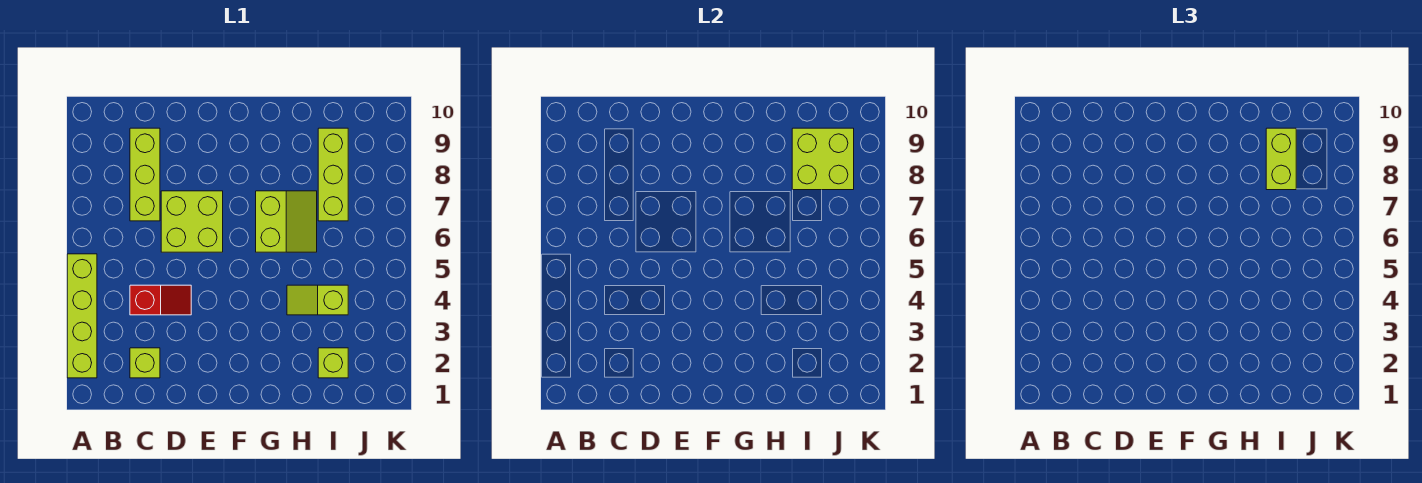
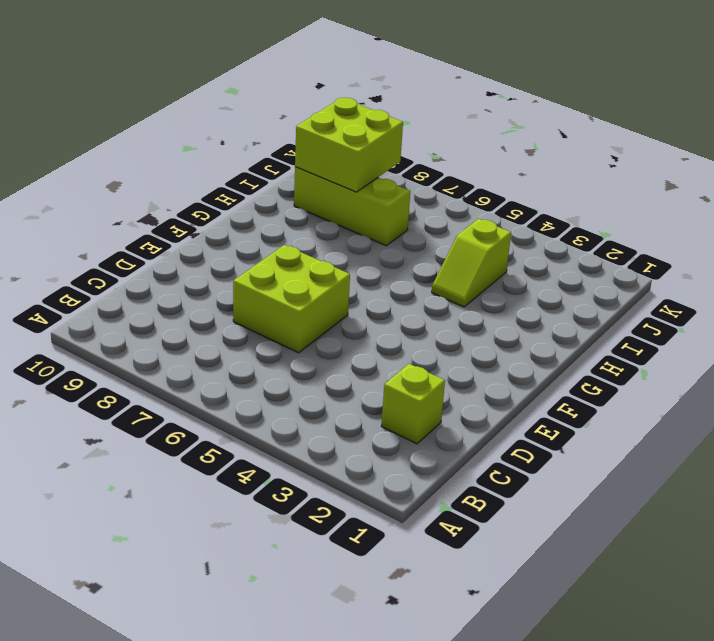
none -> lime 1x4 brick [67,254,97,378]
none -> red 1x2 slope [130,285,191,315]

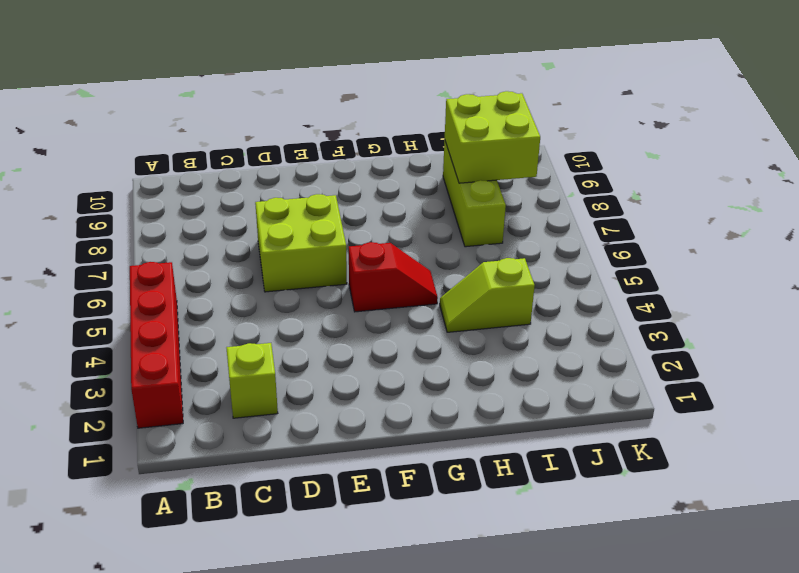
red 1x4 brick [130,262,183,428] -> lime 1x4 brick [67,254,97,378]
red 1x2 slope [349,242,438,312] -> red 1x2 slope moved to [130,285,191,315]
none -> lime 1x3 brick [130,128,160,221]
none -> lime 2x2 slope [256,191,317,252]

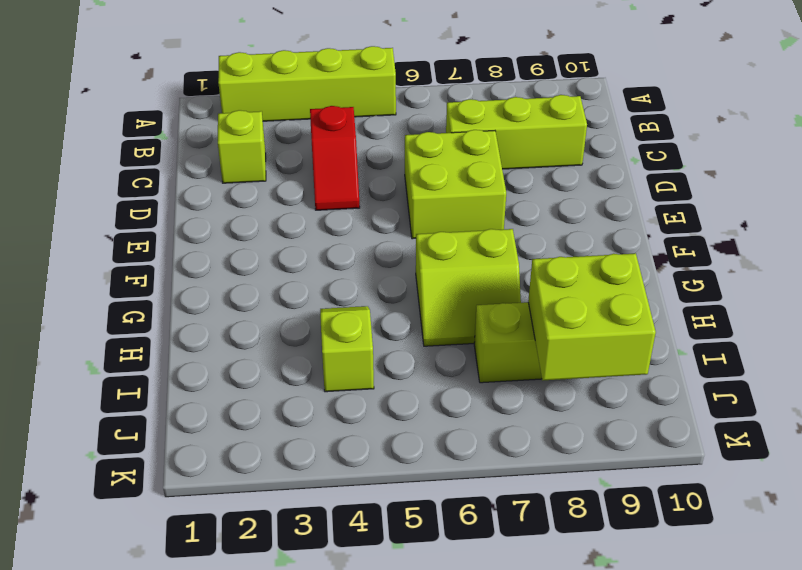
none -> lime 1x1 brick [318,348,348,378]
none -> lime 1x2 brick [1266,128,1296,190]

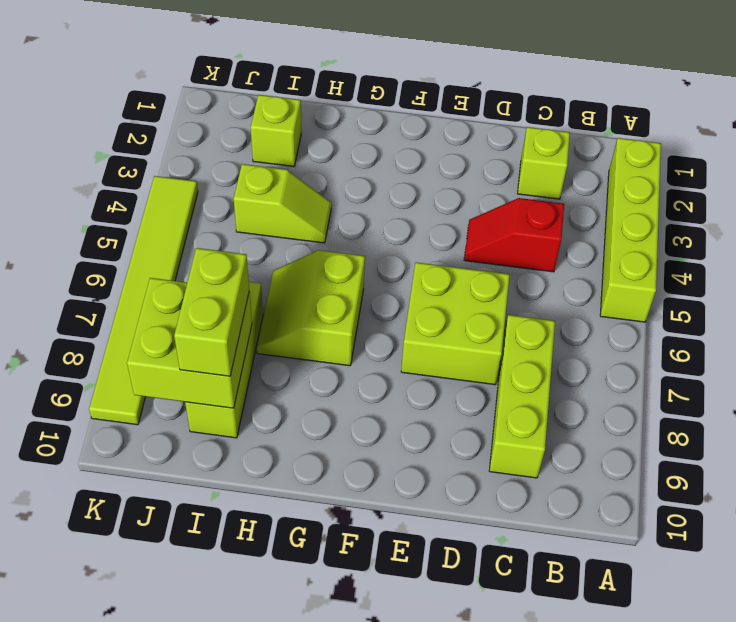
lime 1x6 tile [89,176,198,425] -> none

